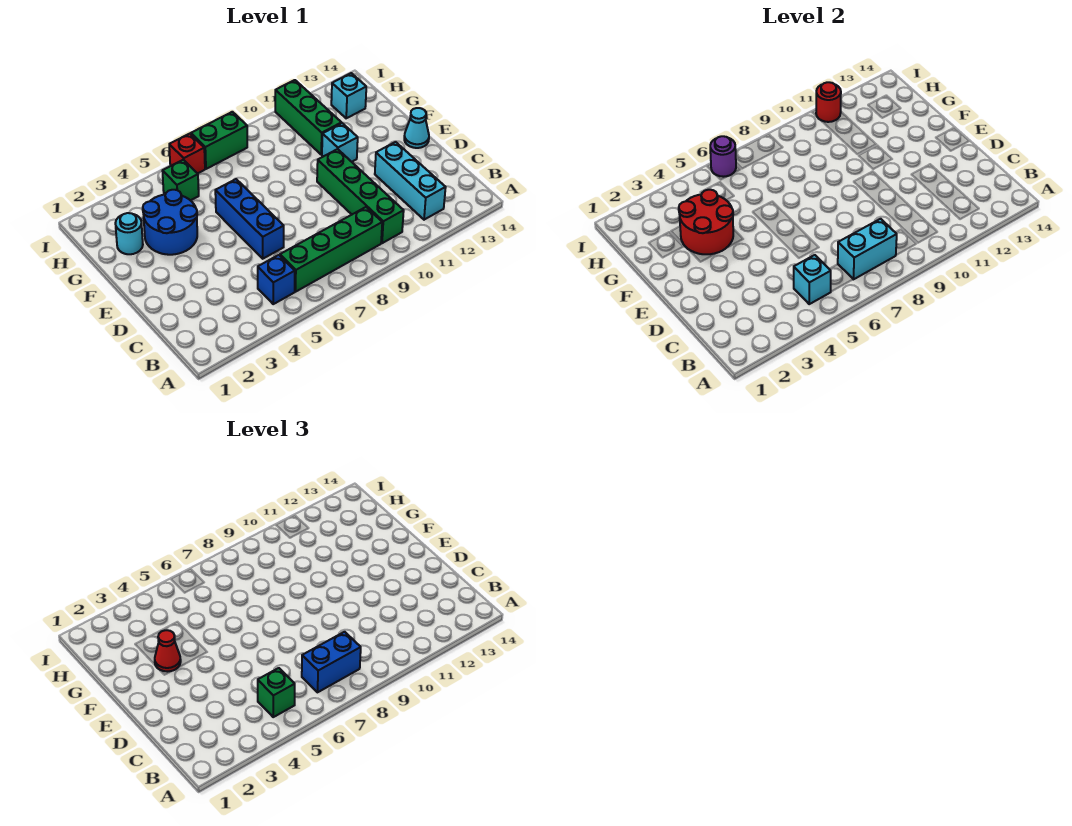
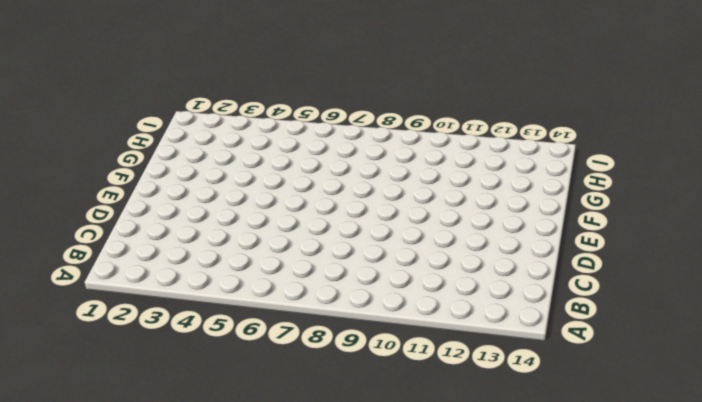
none -> blue 1x1 brick [258,255,295,304]
none -> green 1x4 brick [280,207,382,292]
none -> green 1x4 brick [317,149,404,243]

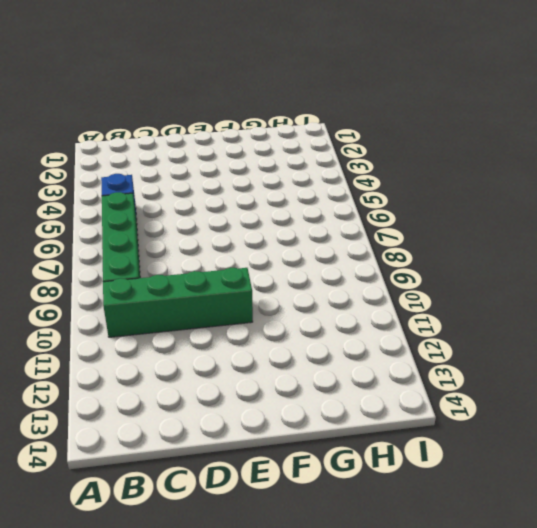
none -> cyan 1x3 brick [375,142,446,220]
none -> blue 1x3 brick [215,179,284,259]
none -> cyan 1x1 cone [404,108,429,148]

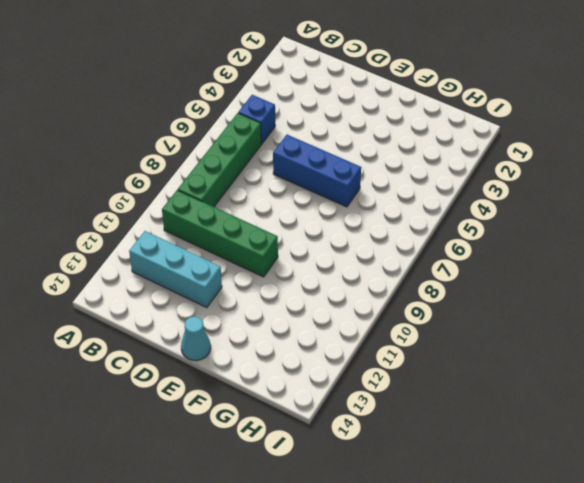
none -> blue 2x2 round brick [143,190,197,255]
none -> cyan 1x1 brick [322,123,358,162]
none -> cyan 1x1 round brick [115,213,143,254]

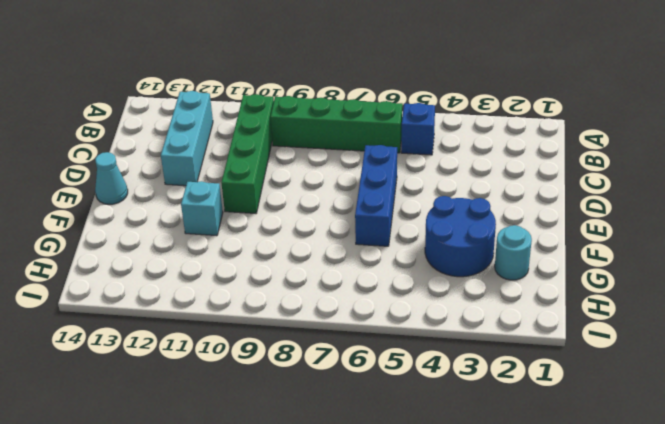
none -> green 1x3 brick [275,80,341,154]
none -> green 1x1 brick [162,160,199,201]
none -> cyan 1x1 brick [331,73,366,118]

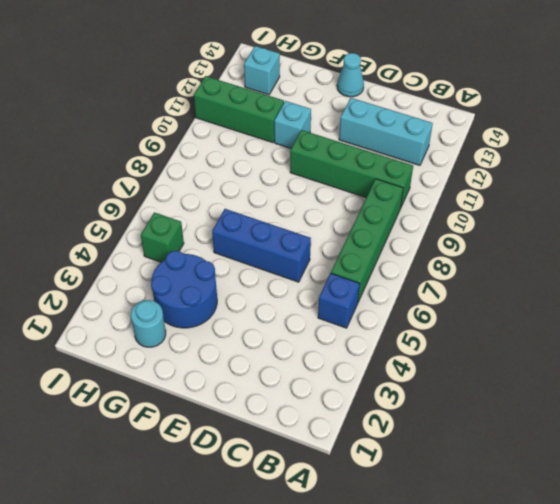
none -> red 1x1 brick [169,134,205,174]
none -> green 1x2 brick [191,112,247,169]
none -> cyan 1x1 brick [794,255,831,304]

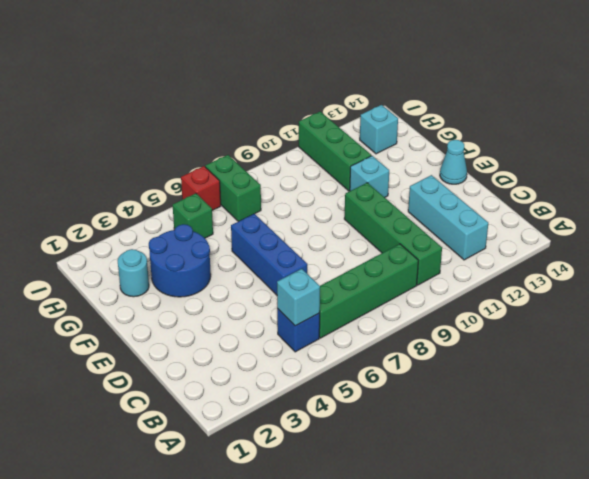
green 1x2 brick [205,155,261,221] -> green 1x2 brick turned to [191,112,247,169]
none -> cyan 1x2 brick [838,219,897,279]
none -> red 2x2 round brick [679,190,733,254]
none -> purple 1x1 round brick [710,136,736,177]

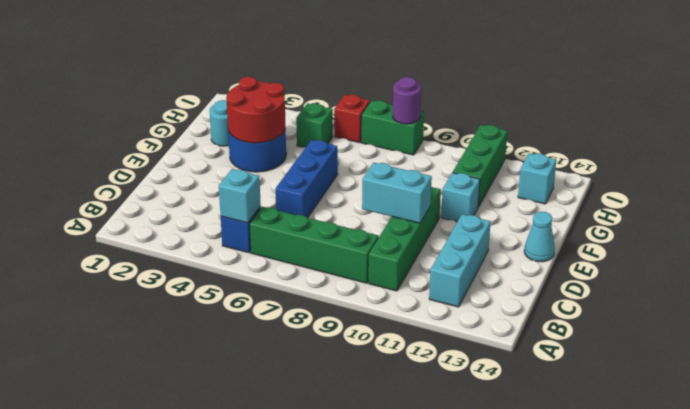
cyan 1x2 brick [362,163,432,223] -> cyan 1x2 brick moved to [838,219,897,279]
purple 1x1 round brick [393,77,421,124] -> purple 1x1 round brick moved to [710,136,736,177]
none -> red 1x1 round brick [816,82,841,122]
none -> green 1x1 brick [258,668,295,717]
none -> blue 1x2 brick [302,632,361,692]

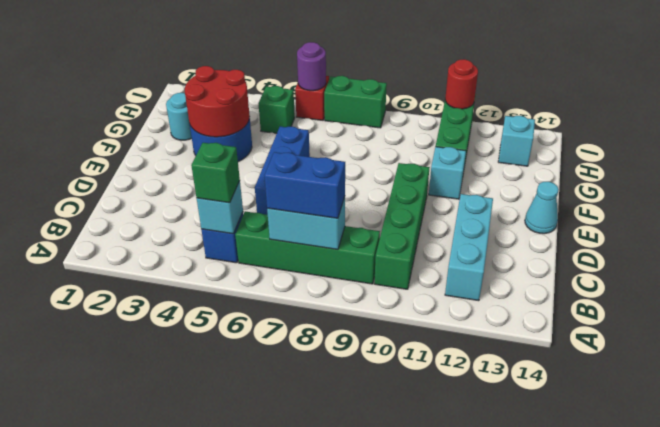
none -> red 1x1 cone [155,630,181,671]

